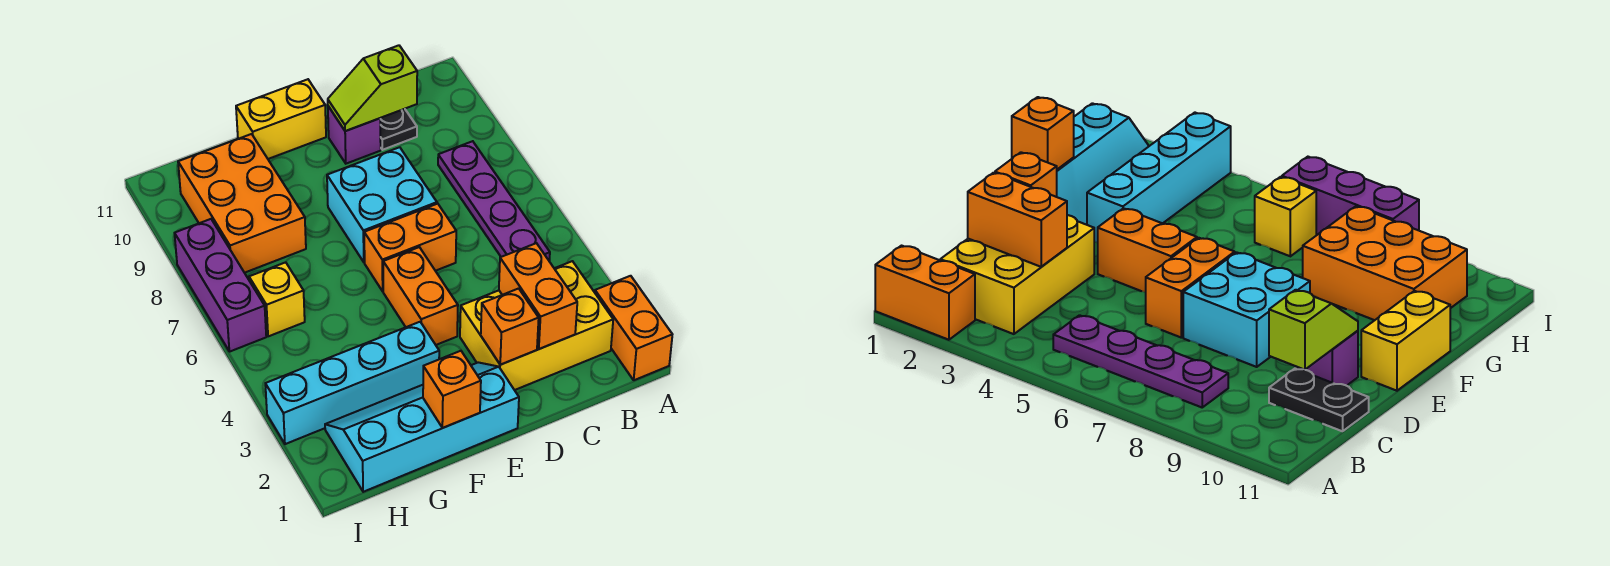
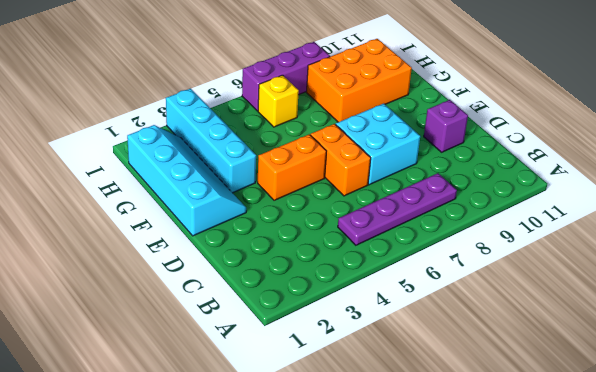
none -> orange 1x2 brick [595,276,672,380]
none -> yellow 2x3 brick [460,261,613,390]
none -> black 1x2 plate [380,109,417,150]

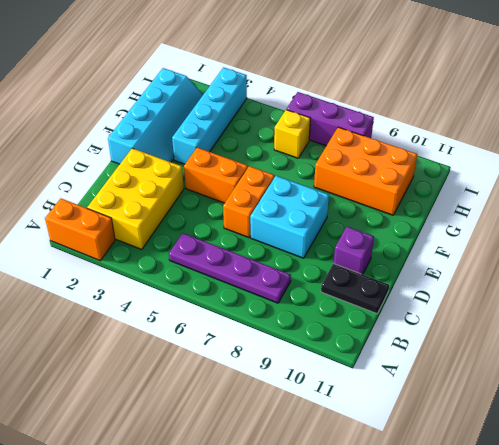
none -> yellow 1x2 brick [236,79,326,159]
none -> orange 1x2 brick [499,243,577,349]
none -> lime 1x2 slope [328,45,417,131]

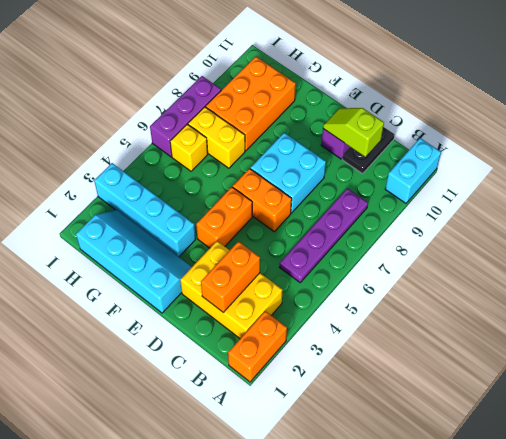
cyan 1x2 brick [385,138,441,203] -> none
yellow 1x2 brick [188,107,245,168] -> yellow 1x2 brick moved to [236,79,326,159]
none -> orange 1x1 brick [481,288,539,365]
none -> orange 1x1 brick [423,351,481,428]

